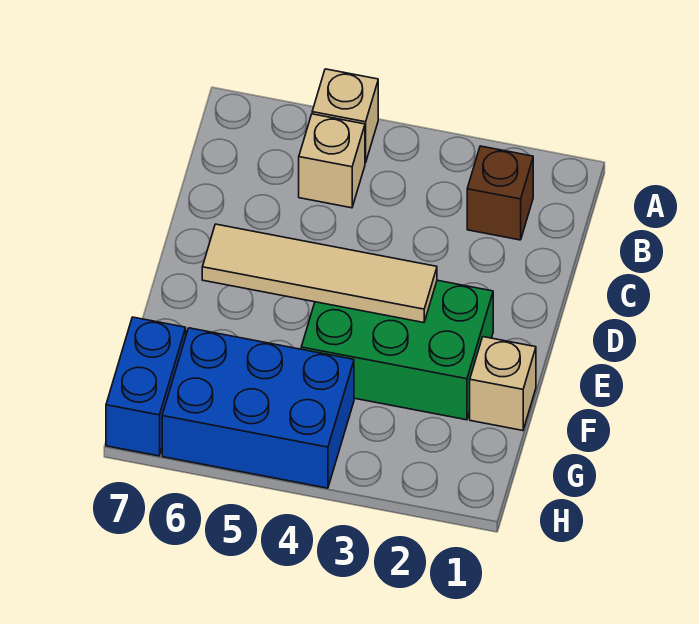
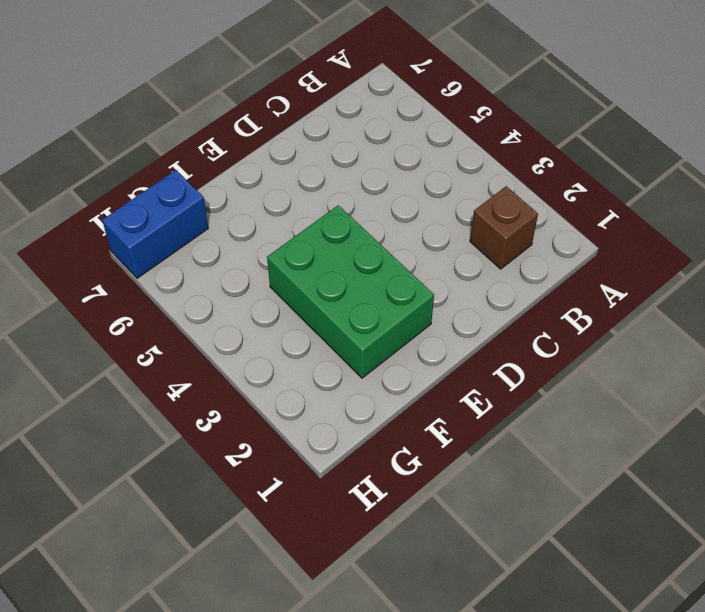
none -> tan 1x1 brick [312,69,378,163]
none -> tan 1x1 brick [299,114,365,208]

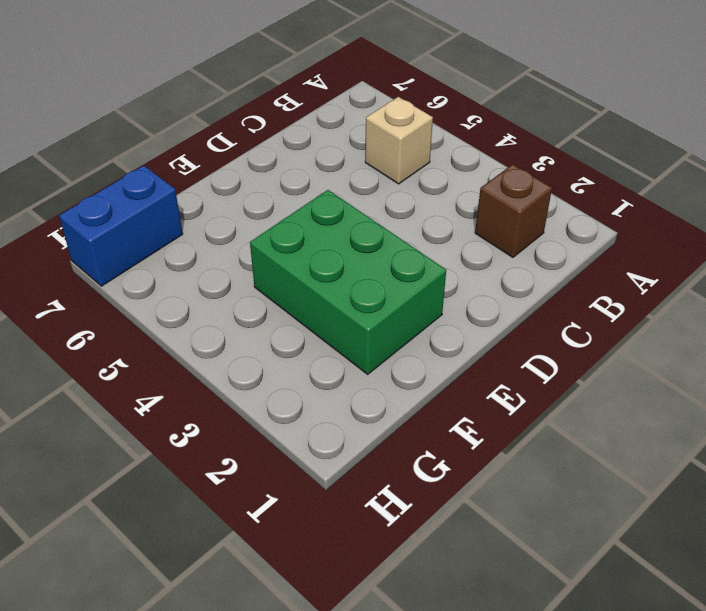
none -> tan 1x1 brick [312,69,378,163]
none -> tan 1x1 brick [470,337,536,431]

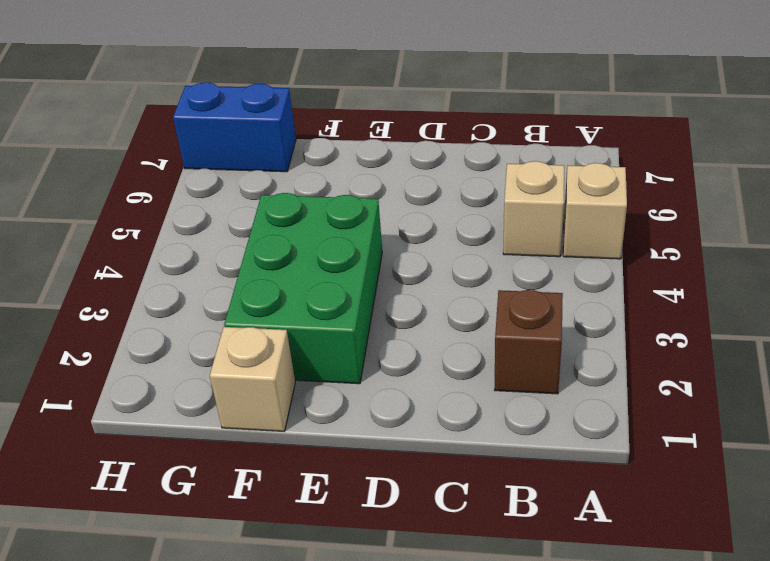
none -> blue 2x3 brick [162,328,354,488]
none -> tan 1x4 tile [202,224,437,323]

